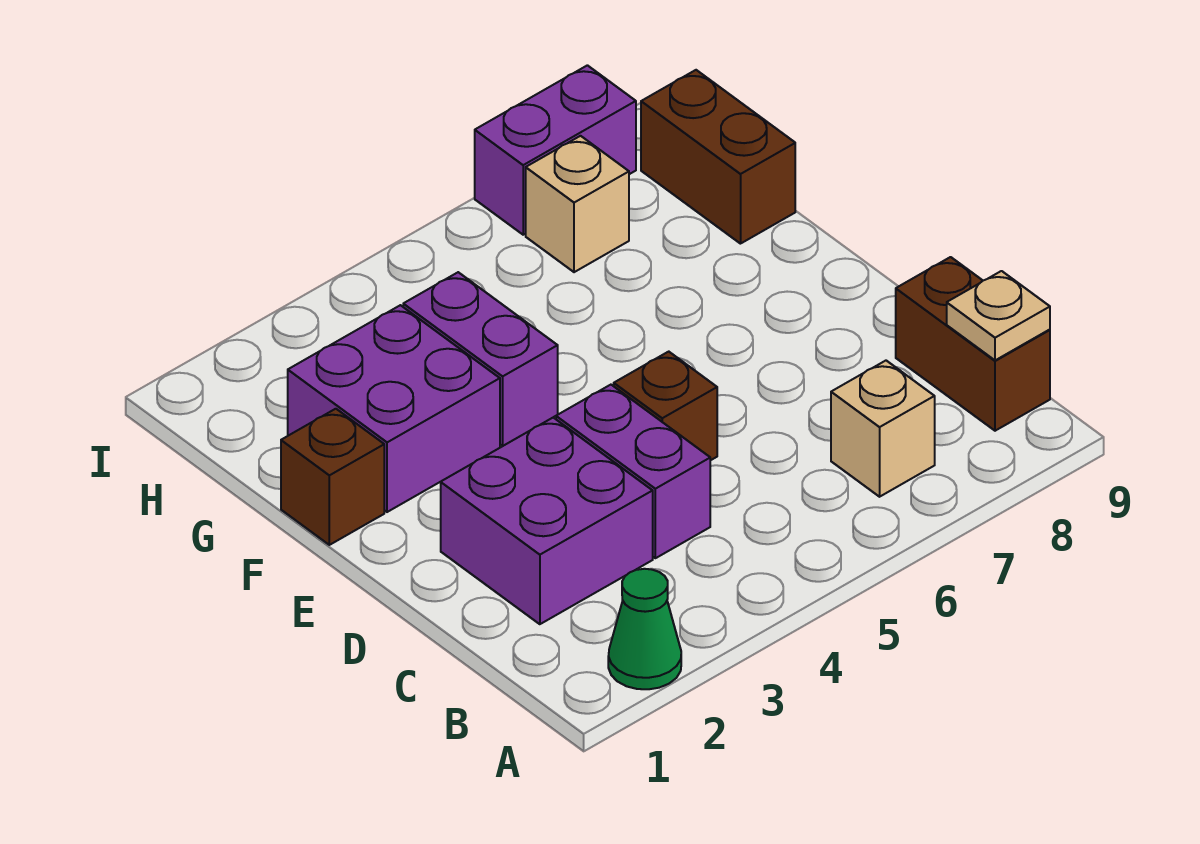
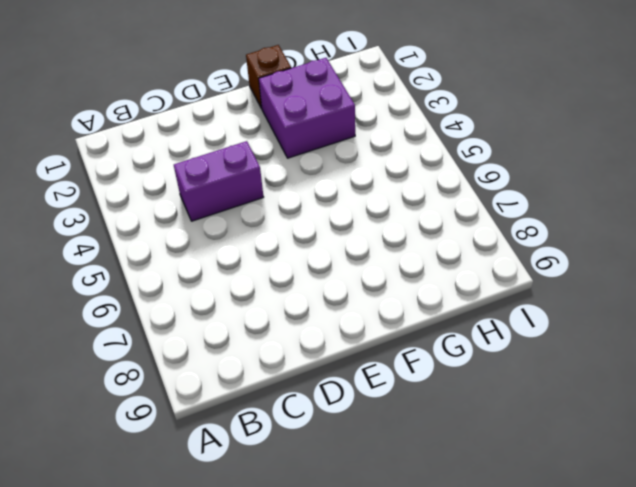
none -> green 1x1 cone [608,569,681,689]
none -> tan 1x1 brick [831,361,935,497]
none -> brown 1x2 brick [896,257,1050,431]

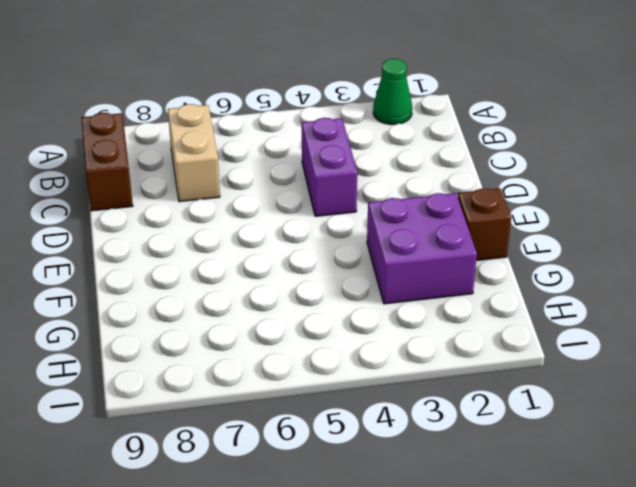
tan 1x2 brick [168,104,220,202] -> tan 1x1 brick [831,361,935,497]
none -> purple 2x2 brick [441,417,653,624]
none -> brown 1x1 brick [614,352,717,461]
none -> purple 1x2 brick [403,272,558,446]

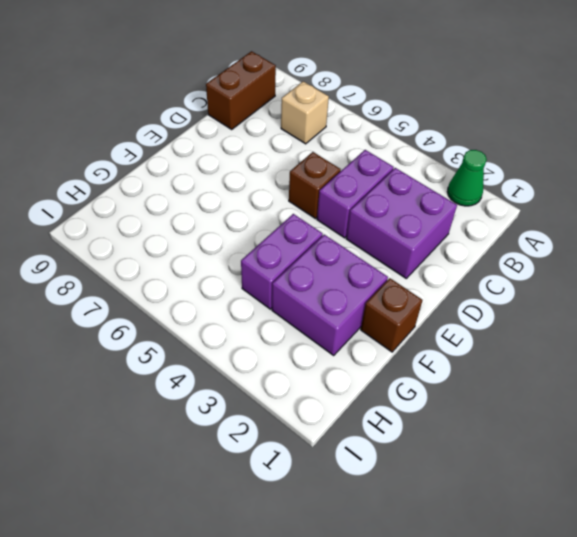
none -> brown 1x2 brick [641,70,795,244]
none -> tan 1x1 brick [526,136,629,272]
none -> purple 1x2 brick [475,65,636,235]

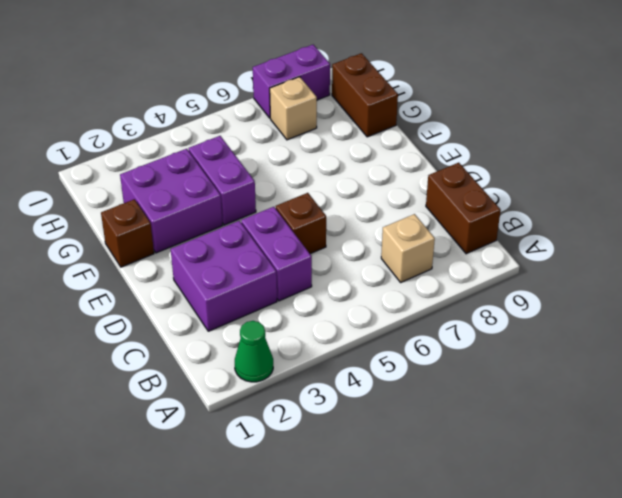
none -> tan 1x1 plate [947,271,1050,360]

